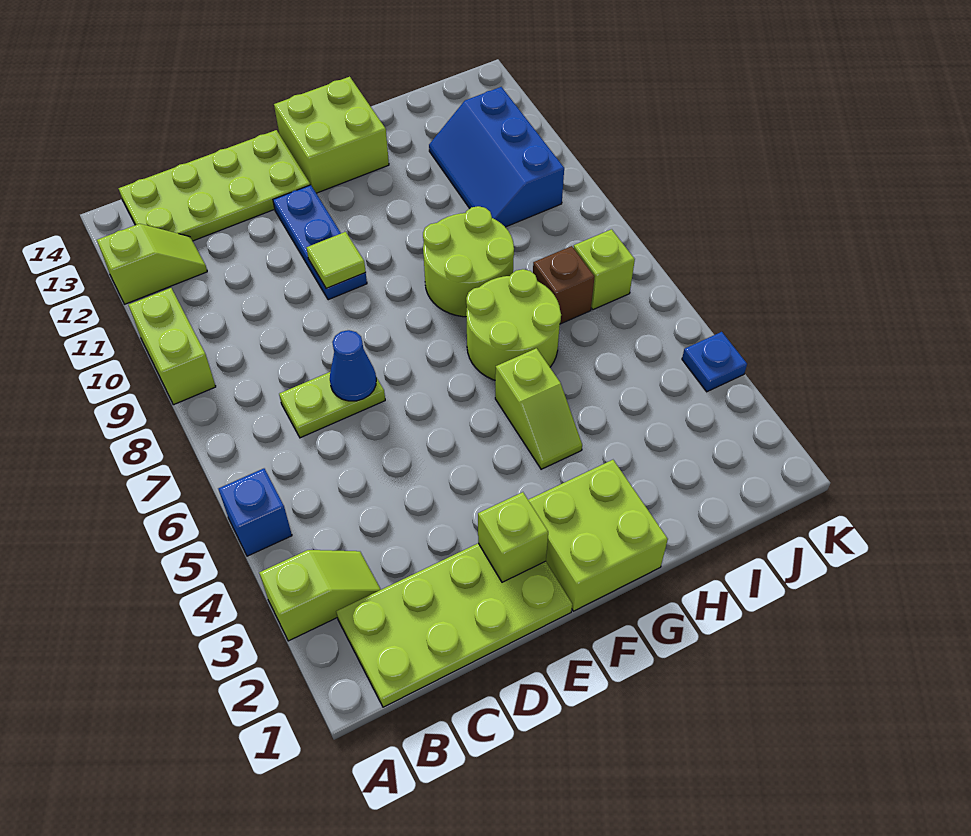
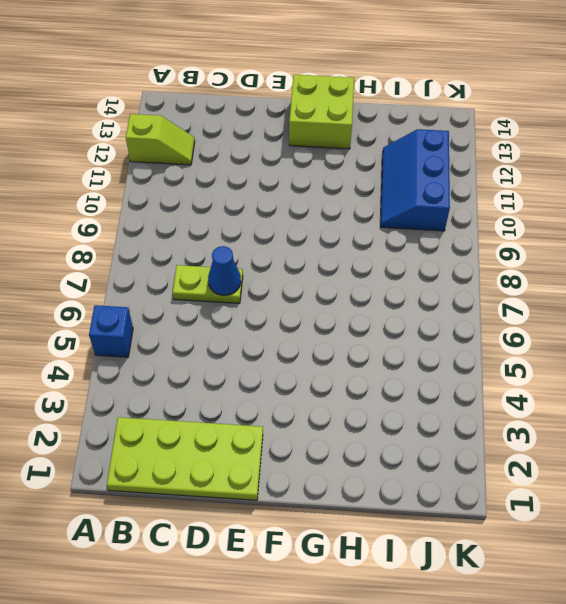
none -> lime 1x2 slope [259,550,381,641]
none -> lime 1x2 brick [129,288,216,405]
none -> lime 2x4 plate [119,130,310,241]

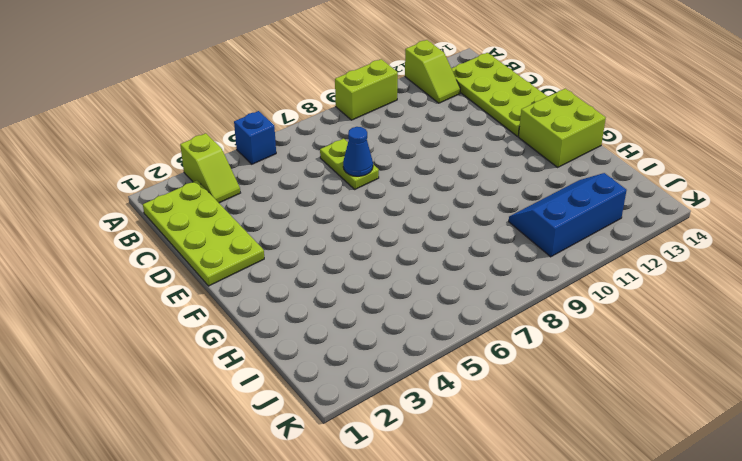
none -> blue 1x3 plate [273,185,367,300]
none -> lime 2x2 brick [528,460,668,611]
none -> lime 1x2 slope [495,348,582,469]

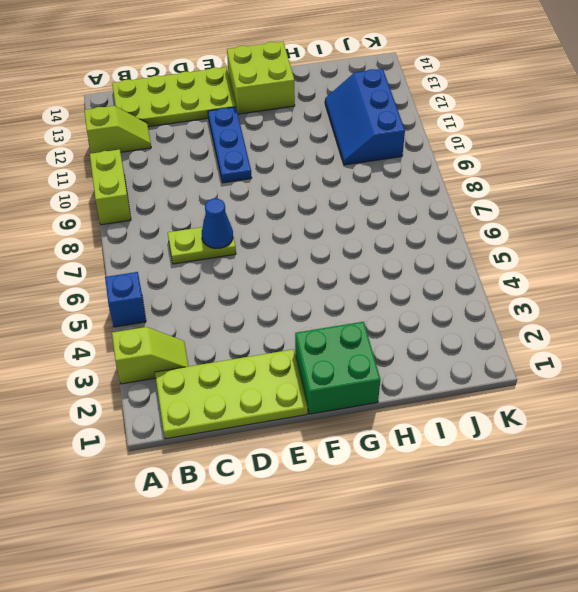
green 2x2 brick [295,322,380,414] -> lime 2x2 brick [528,460,668,611]
none -> lime 1x2 slope [495,348,582,469]
none -> lime 2x2 round brick [466,269,561,380]
none -> lime 2x2 round brick [423,206,514,317]

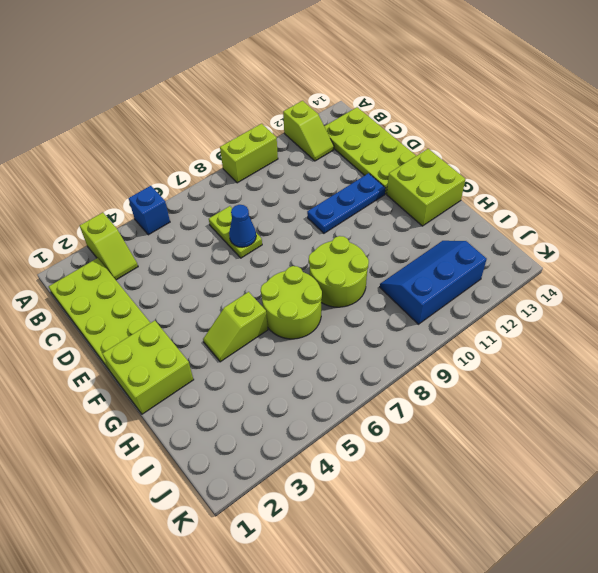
none -> brown 1x1 brick [533,246,594,324]
none -> lime 1x1 brick [574,229,635,310]
none -> blue 1x1 plate [682,332,747,392]

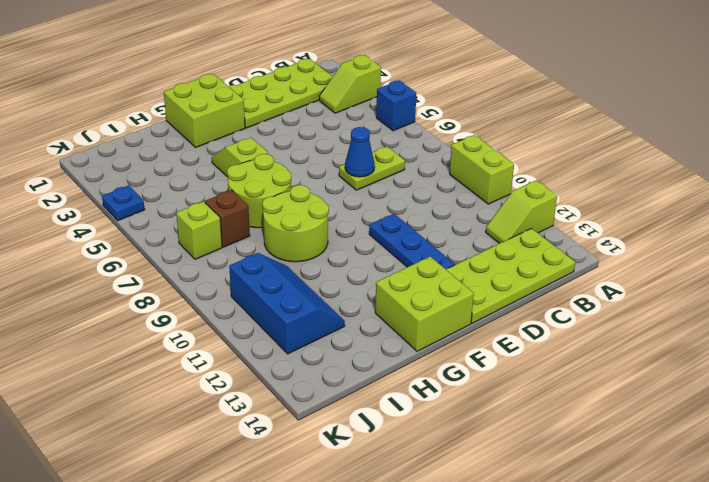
none -> lime 1x1 brick [478,492,548,582]
none -> lime 1x1 tile [306,232,366,289]

